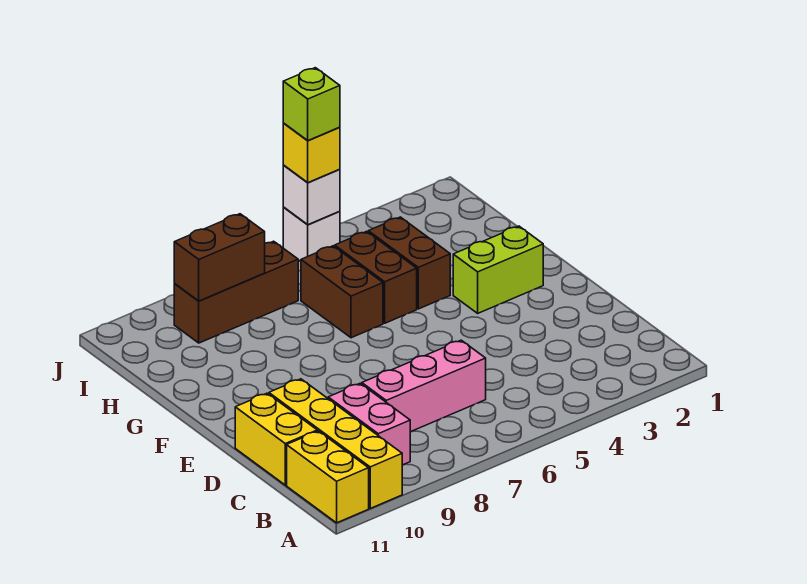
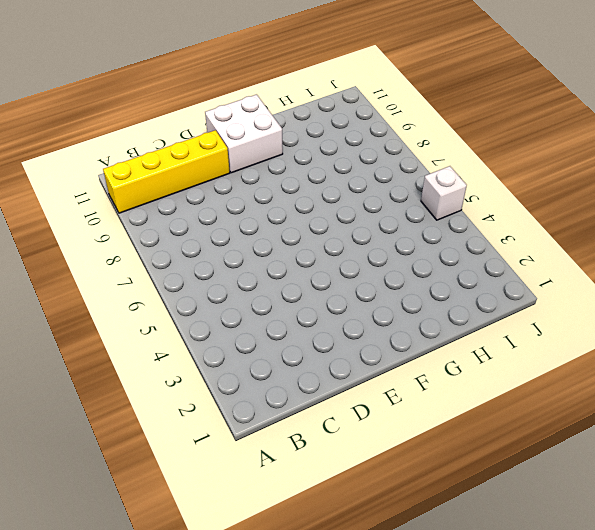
white 2x2 brick [205,94,283,173] -> none
none -> yellow 1x2 brick [287,431,369,523]
none -> pink 1x2 brick [328,383,410,465]
none -> pink 1x3 brick [362,340,486,432]

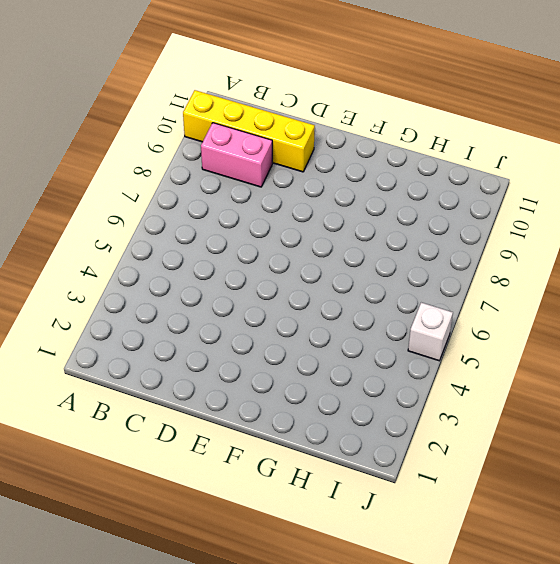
none -> yellow 1x2 brick [287,431,369,523]
none -> pink 1x3 brick [362,340,486,432]
none -> yellow 1x2 brick [235,393,317,485]

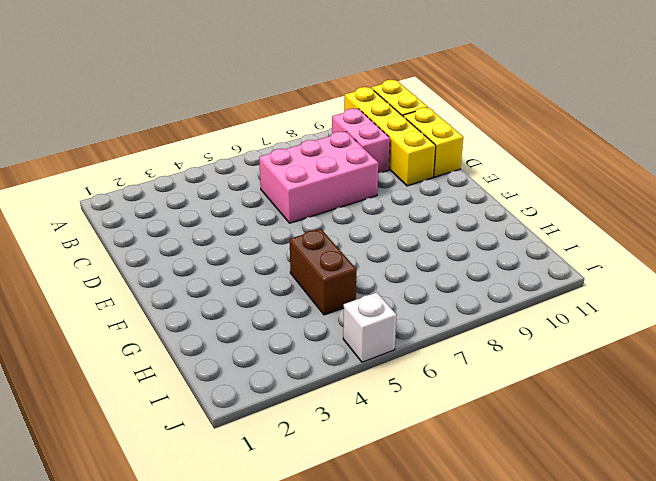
pink 2x3 brick [259,132,378,223] -> pink 1x3 brick [362,340,486,432]
none -> lime 1x2 brick [453,226,543,313]
none -> brown 1x2 brick [368,217,450,309]
none -> brown 1x2 brick [301,246,383,338]

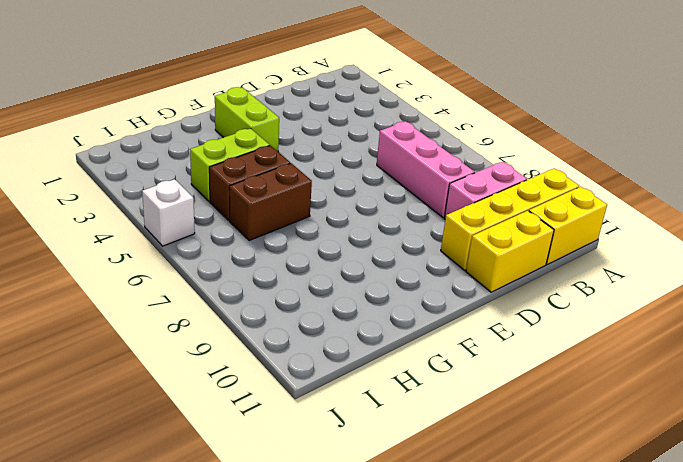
lime 1x2 brick [190,128,270,202] -> brown 1x2 brick [368,217,450,309]
none -> brown 1x3 brick [174,241,298,343]
none -> brown 1x2 brick [174,214,265,301]
none -> white 1x1 brick [283,166,340,225]

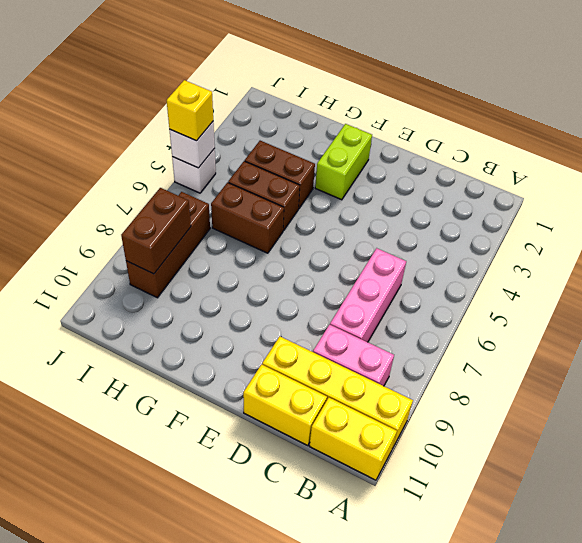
none -> lime 1x1 brick [283,68,340,141]

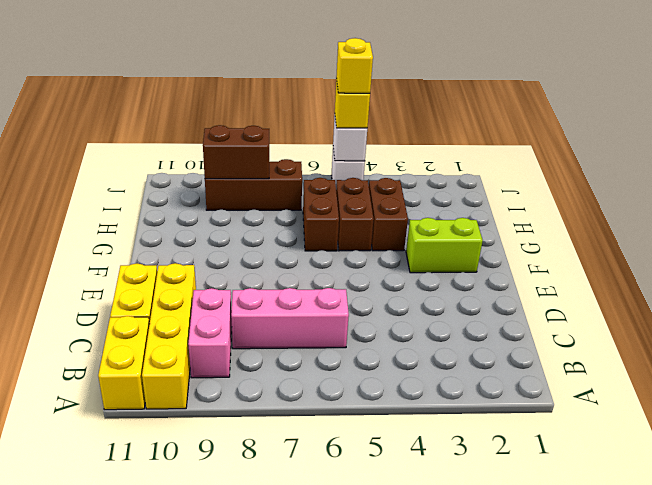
yellow 1x1 brick [336,38,373,93] -> lime 1x1 brick [283,68,340,141]

